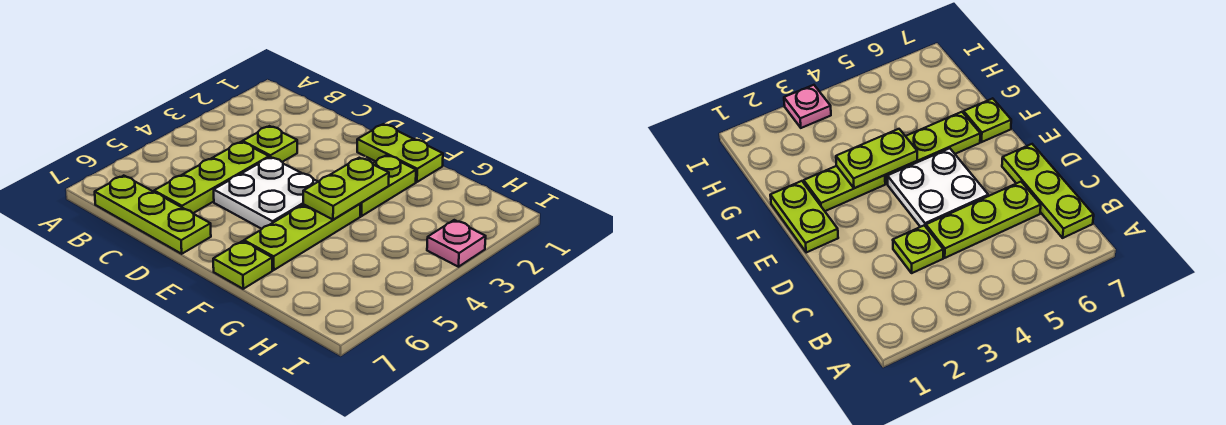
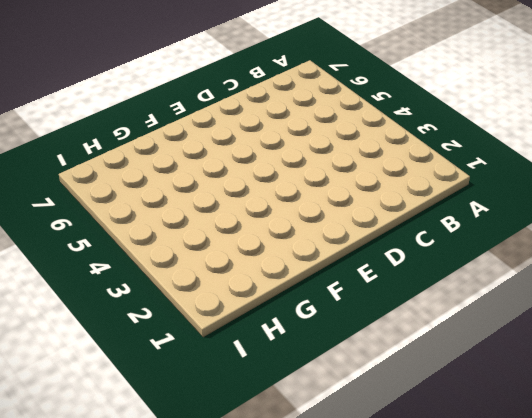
none -> lime 1x3 plate [95,176,211,254]
none -> lime 1x1 plate [243,126,297,162]

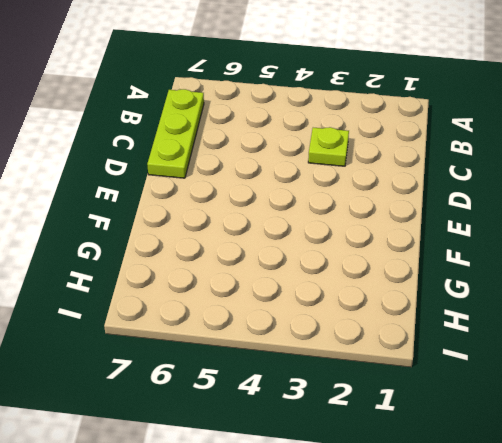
none -> lime 1x3 plate [154,142,269,213]
none -> white 2x2 plate [214,157,318,229]

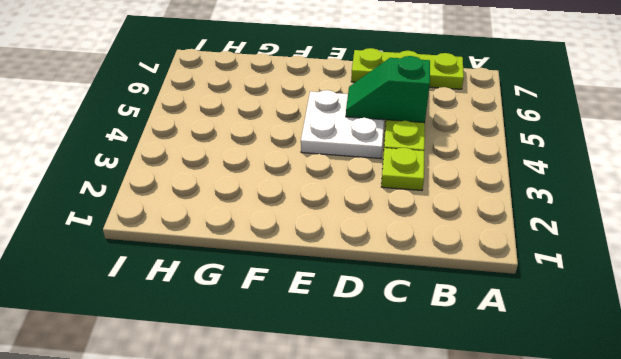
green 1x2 slope [346,56,430,123] -> none
none -> lime 1x2 plate [357,124,443,182]
none -> lime 1x2 plate [360,155,416,216]

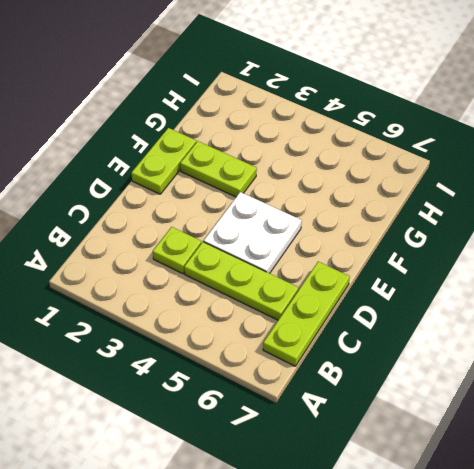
none -> lime 1x3 plate [244,204,360,270]
none -> lime 1x1 plate [213,241,272,289]

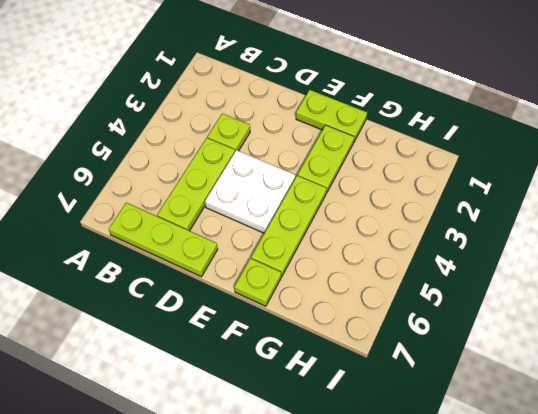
none -> pink 1x1 plate [427,220,486,267]
none -> lime 1x2 plate [303,158,389,220]

